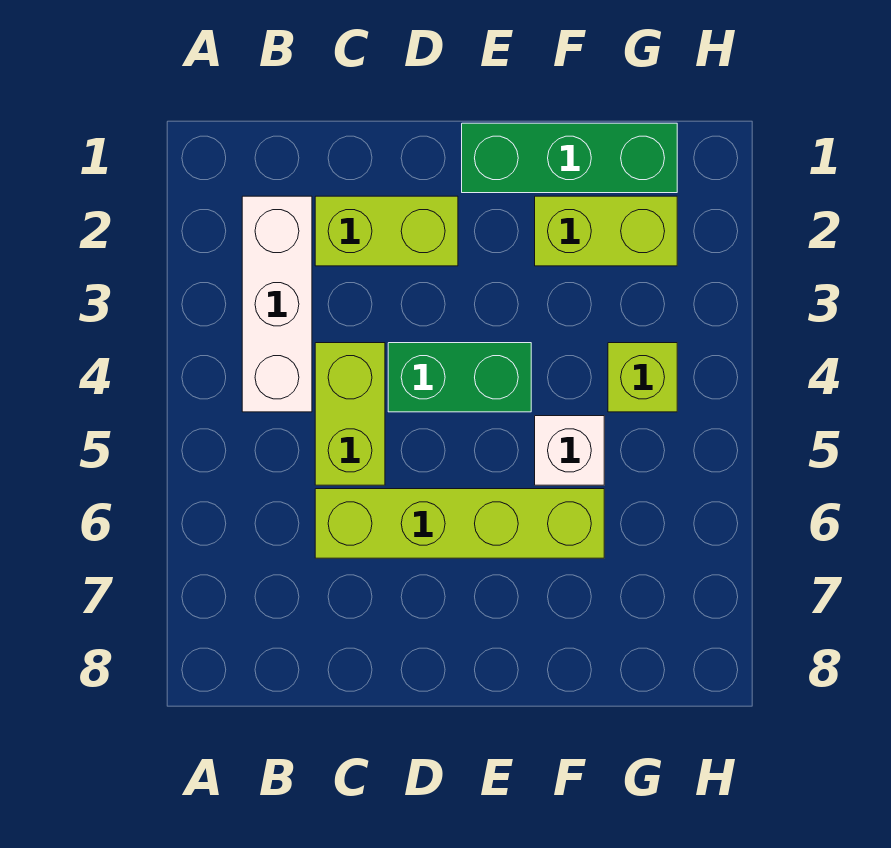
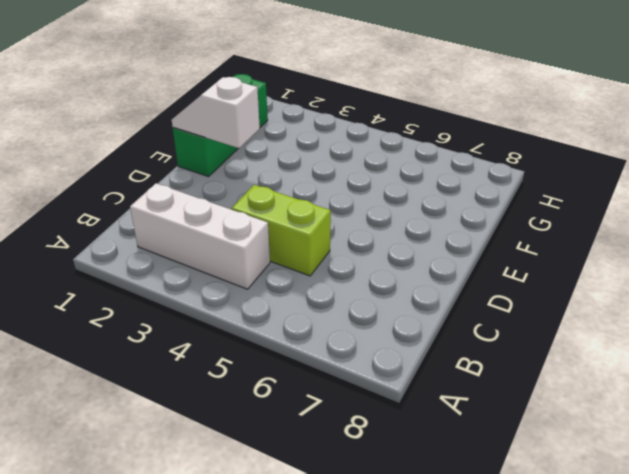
white 1x2 slope [172,77,260,148] -> none
none -> lime 1x2 brick [315,196,458,266]
none -> lime 1x4 brick [315,489,604,558]

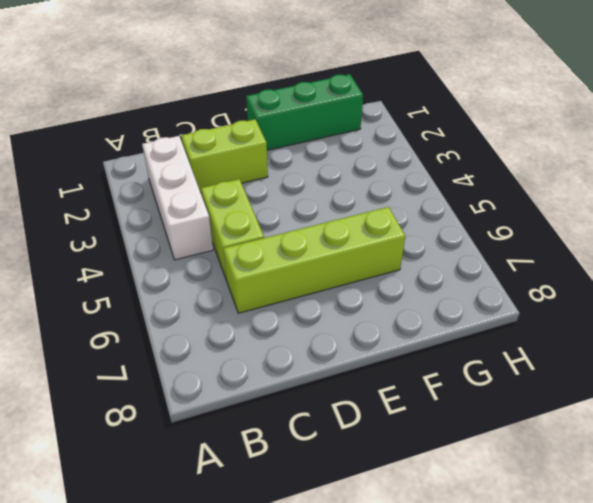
none -> green 1x2 brick [388,343,531,412]
none -> lime 1x2 brick [535,196,677,266]

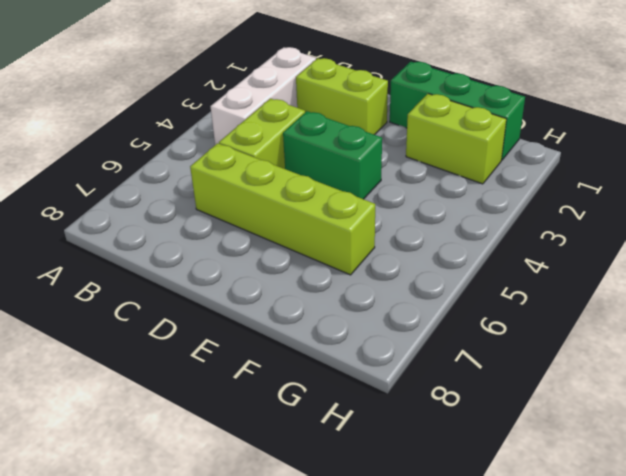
none -> white 1x1 brick [535,416,604,485]
none -> lime 1x1 brick [608,343,677,412]

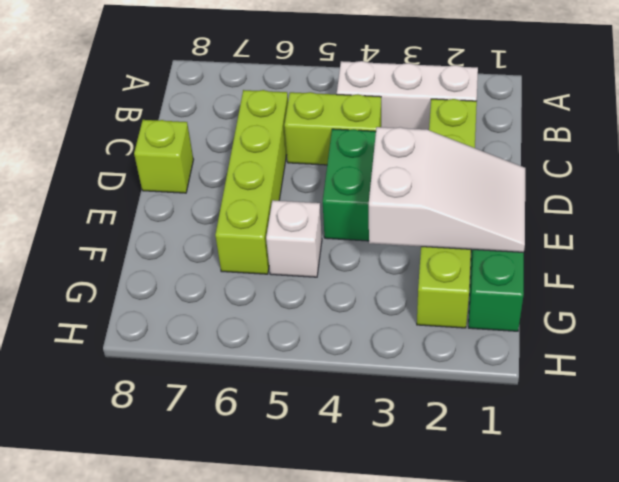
lime 1x1 brick [134,120,194,193] -> lime 1x1 brick moved to [608,343,677,412]
white 2x3 slope [369,127,525,252] -> none

